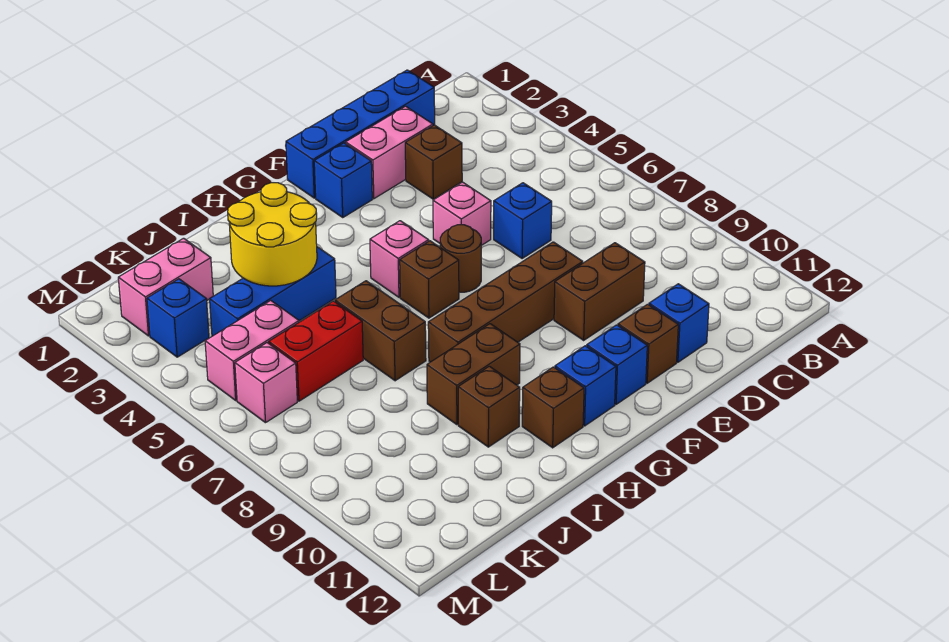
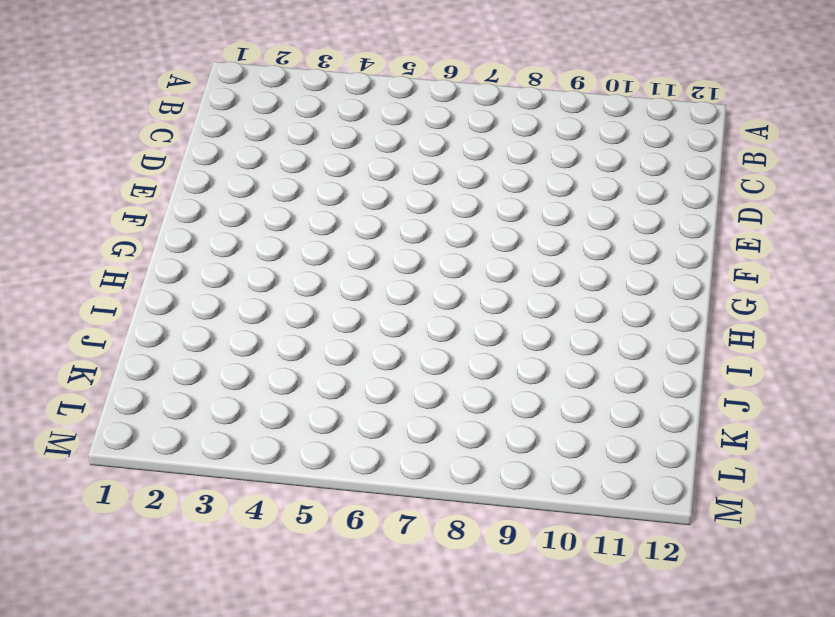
none -> blue 1x4 brick [286,70,435,198]
none -> pink 1x2 brick [346,106,433,199]
none -> brown 1x1 brick [405,125,462,199]

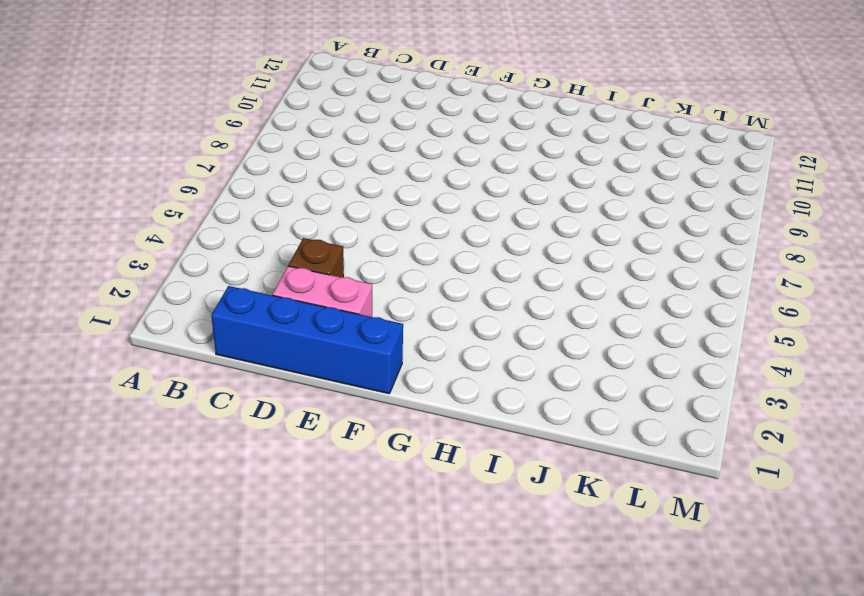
none -> blue 1x1 brick [494,183,552,258]
none -> brown 1x2 brick [554,243,645,340]
none -> blue 1x1 brick [649,284,709,362]

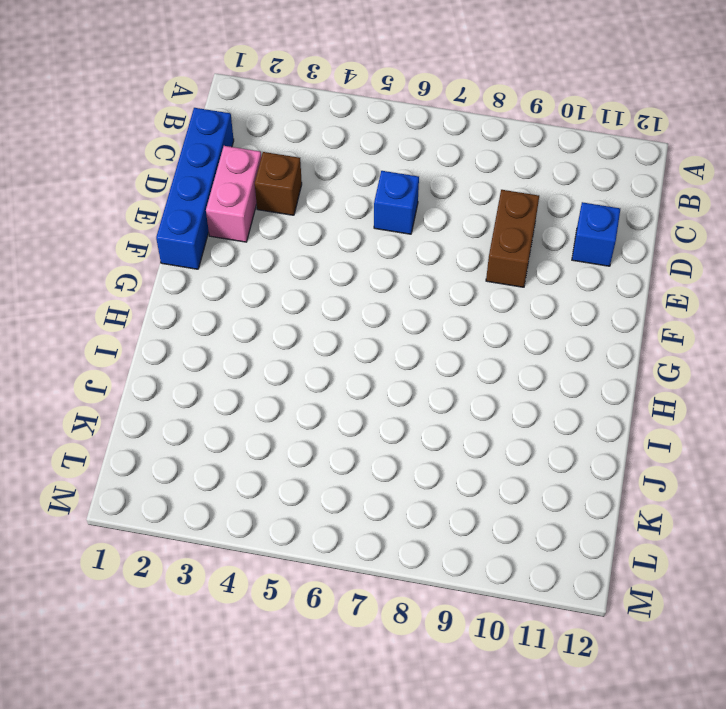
none -> pink 1x1 brick [433,182,491,245]
none -> brown 1x4 brick [428,242,583,362]
none -> brown 1x1 brick [618,304,678,383]

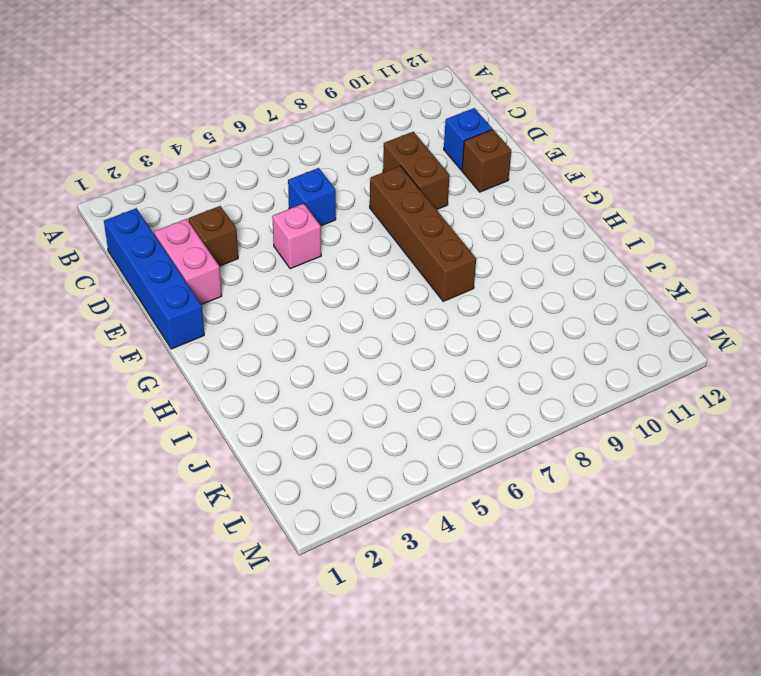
none -> blue 1x1 brick [314,143,372,217]
none -> brown 1x1 round brick [440,225,481,292]
none -> blue 1x1 brick [587,325,647,404]

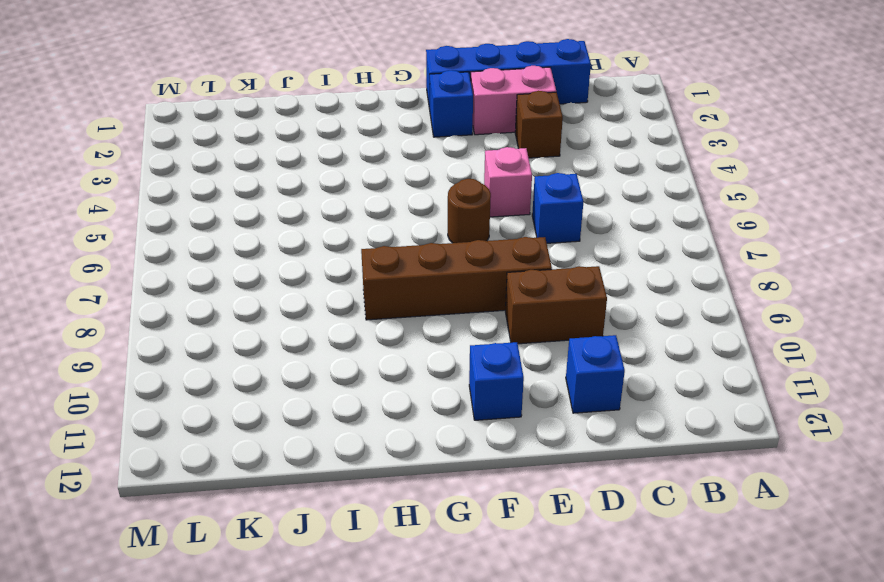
none -> brown 1x1 brick [618,304,678,383]
none -> pink 1x1 brick [370,221,429,297]
none -> brown 1x1 brick [400,241,459,318]

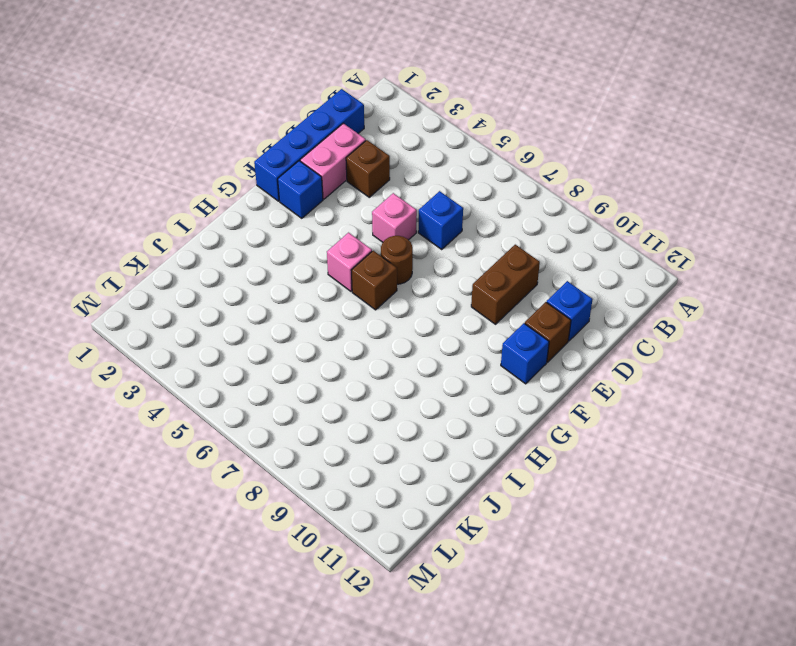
none -> brown 1x4 brick [428,242,583,362]
none -> blue 1x1 brick [555,346,616,426]
none -> brown 1x2 brick [427,324,520,425]

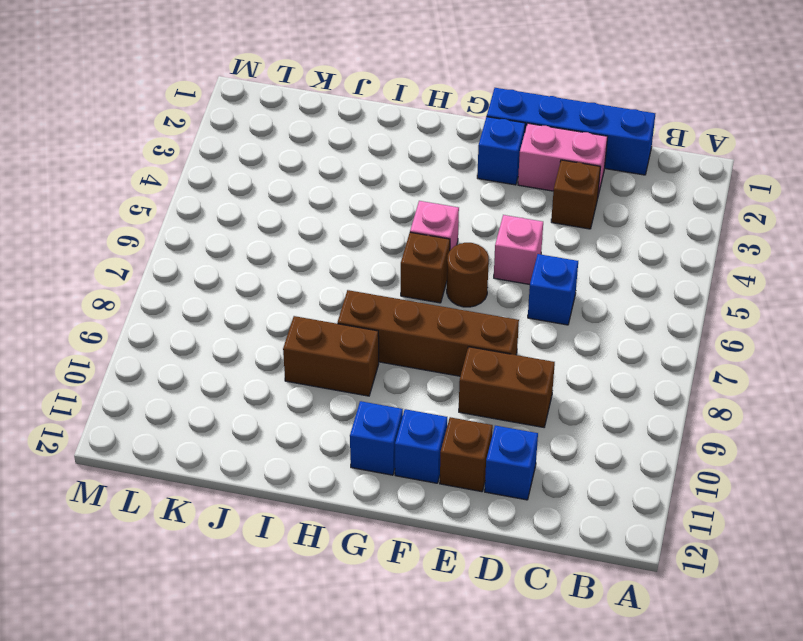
none -> brown 1x1 brick [522,367,584,448]
none -> blue 1x3 brick [210,247,336,336]
none -> brown 1x2 brick [335,281,426,381]

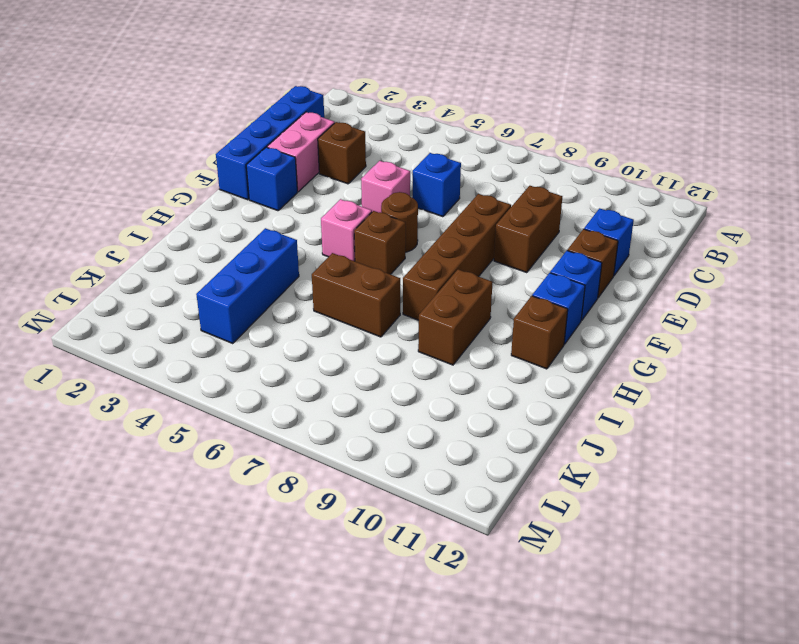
none -> brown 1x1 brick [458,366,520,447]
none -> red 1x2 brick [269,301,363,401]
none -> pink 1x2 brick [118,238,213,336]

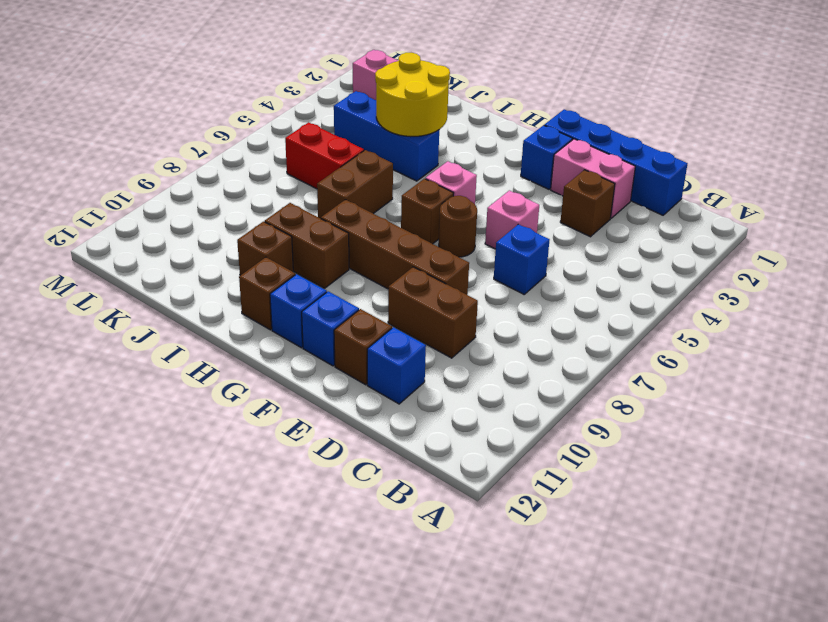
none -> pink 1x2 brick [205,300,299,400]
none -> blue 1x1 brick [147,279,209,357]
none -> pink 1x1 brick [235,343,297,423]

